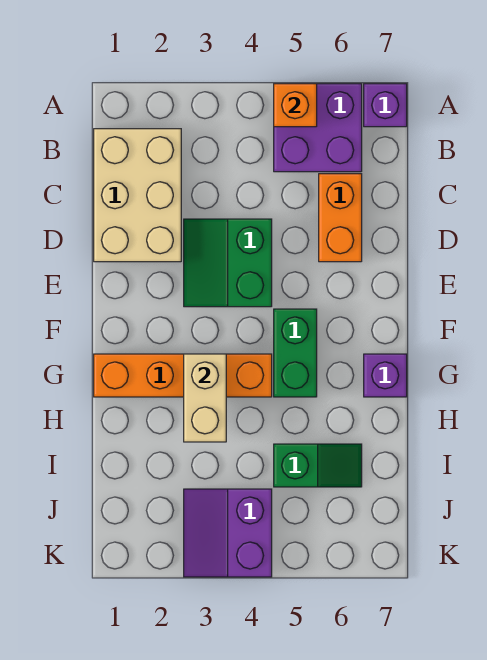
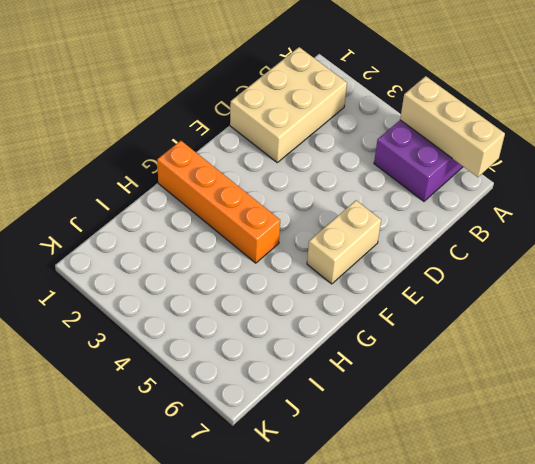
tan 1x3 brick [400,76,505,177] -> orange 1x1 brick [274,84,317,127]
tan 1x2 brick [307,200,381,284] -> tan 1x2 brick moved to [184,354,226,442]
none -> purple 1x1 brick [364,84,407,127]
none -> orange 1x2 brick [319,174,362,262]
none -> green 2x2 slope [184,219,272,307]

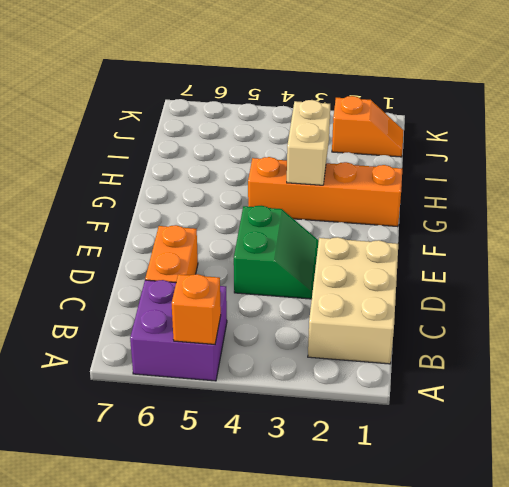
orange 1x2 slope [332,96,404,157] -> none
none -> purple 1x1 brick [364,84,407,127]
none -> green 1x2 brick [274,309,317,397]
none -> purple 1x1 brick [364,354,407,397]

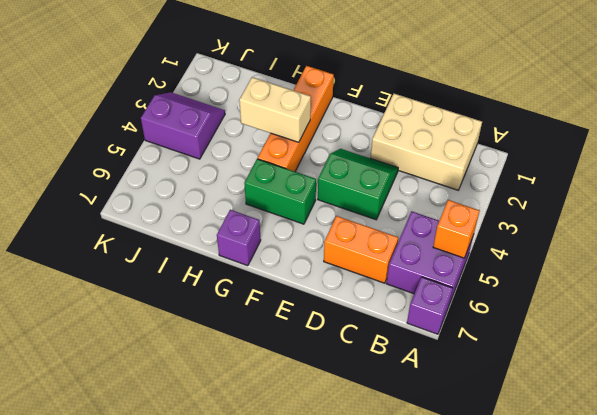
none -> green 1x2 slope [274,444,362,487]

